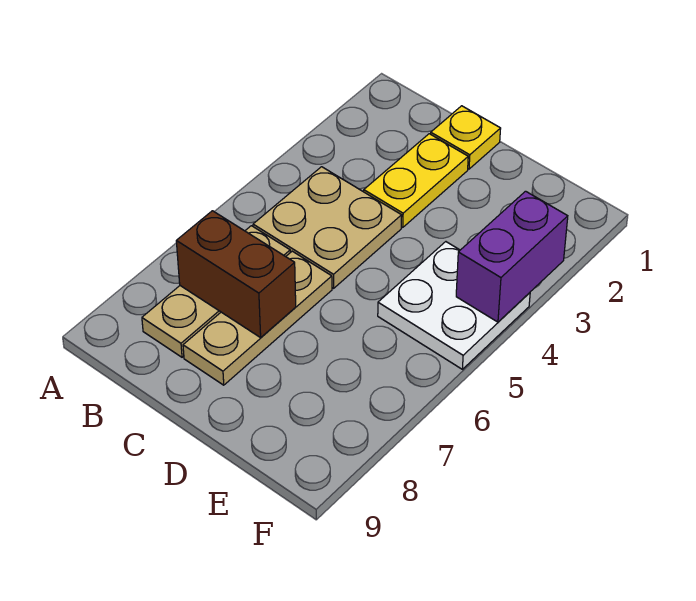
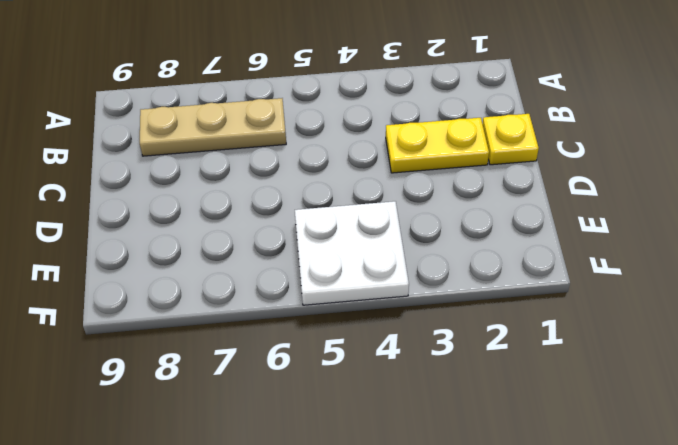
none -> tan 2x2 plate [253,167,402,288]
none -> tan 1x3 plate [183,251,332,385]

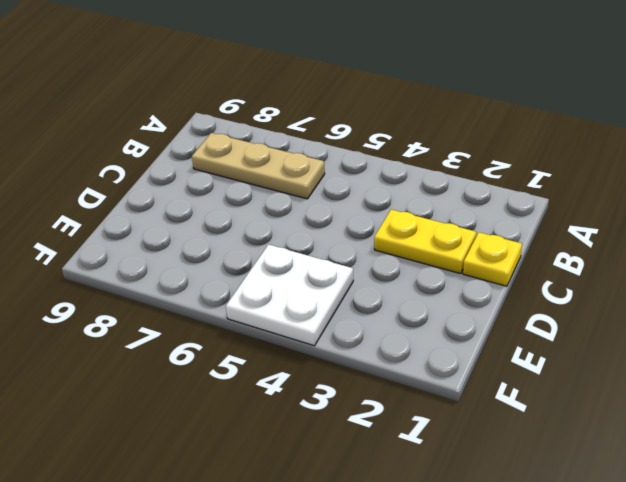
none -> tan 2x2 plate [253,167,402,288]
none -> tan 1x3 plate [183,251,332,385]

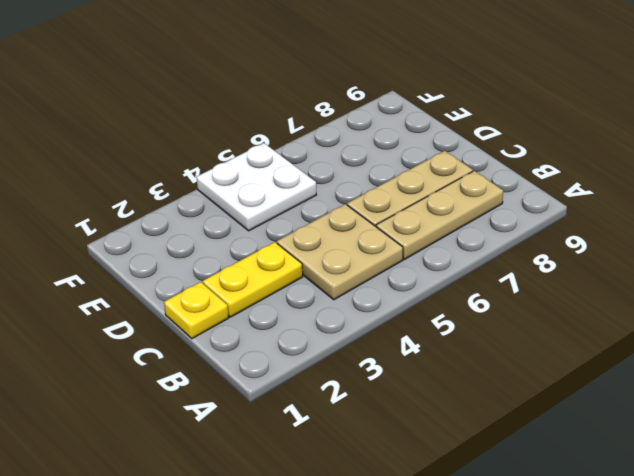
none -> brown 1x2 brick [176,211,296,337]
none -> purple 1x2 brick [456,191,568,322]

